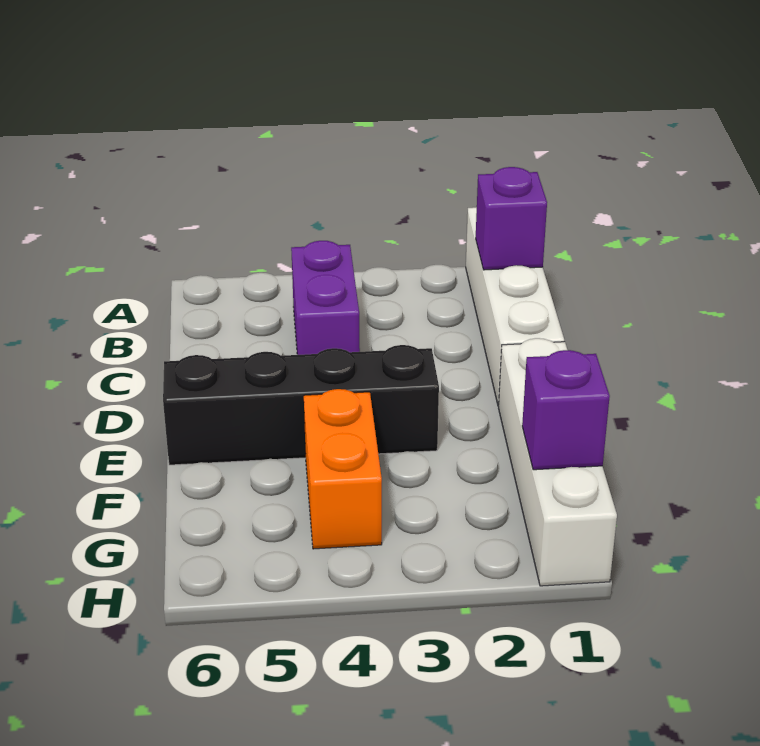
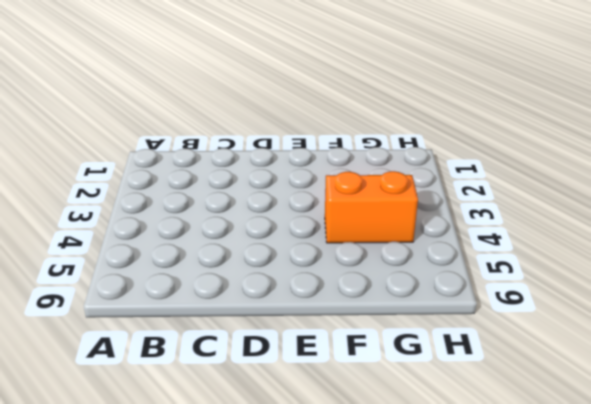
none -> white 1x4 brick [466,207,564,406]
none -> purple 1x2 brick [291,241,360,355]

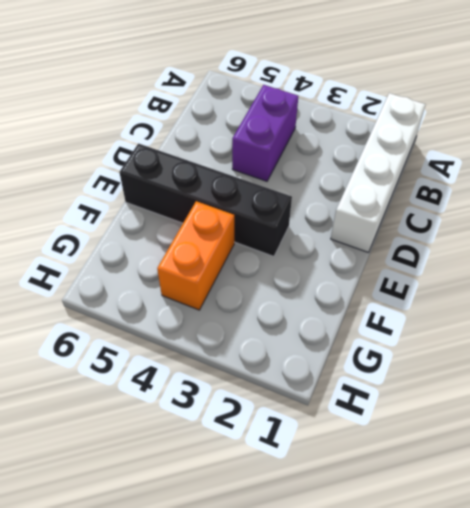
none -> white 1x4 brick [499,338,617,586]
none -> purple 1x1 brick [476,167,547,270]

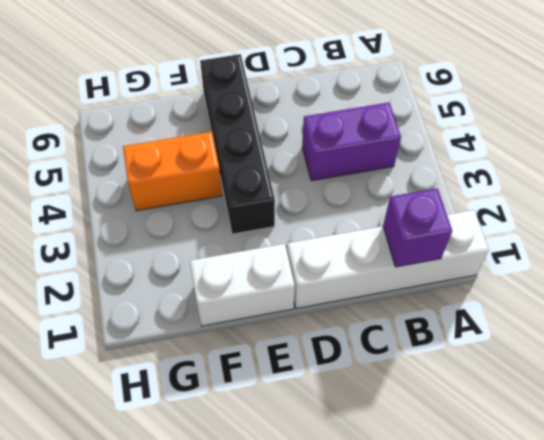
white 1x2 brick [190,244,295,326] -> white 1x4 brick [499,338,617,586]
none -> purple 1x1 brick [522,350,610,470]

